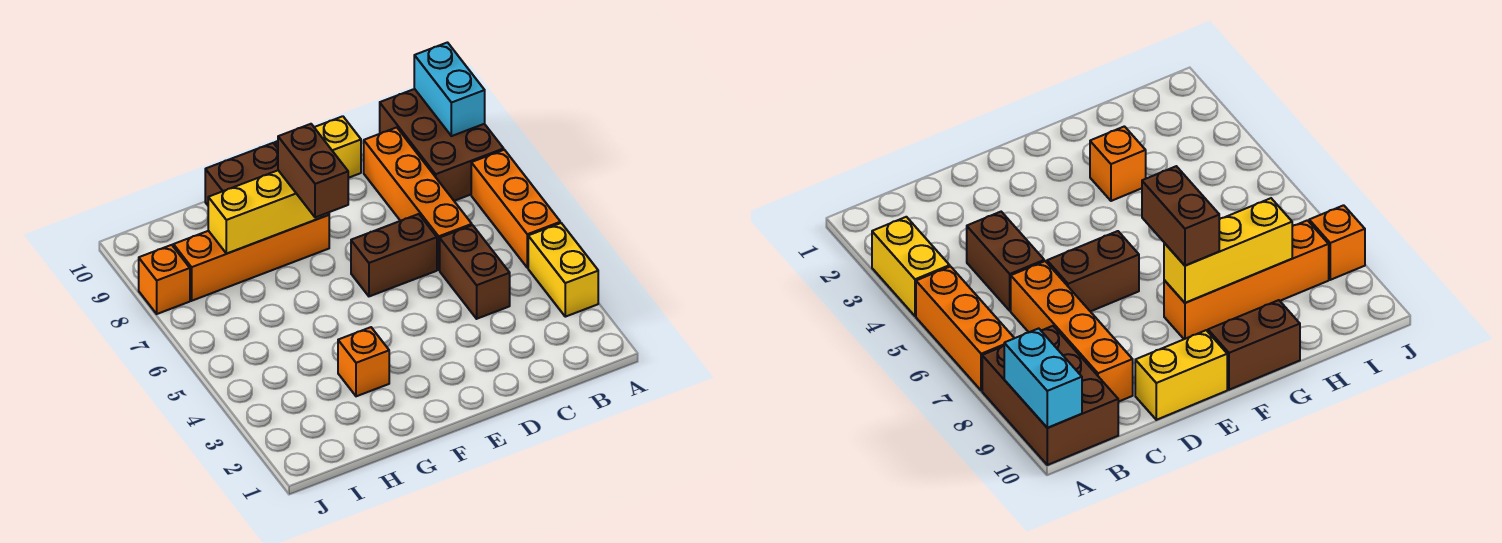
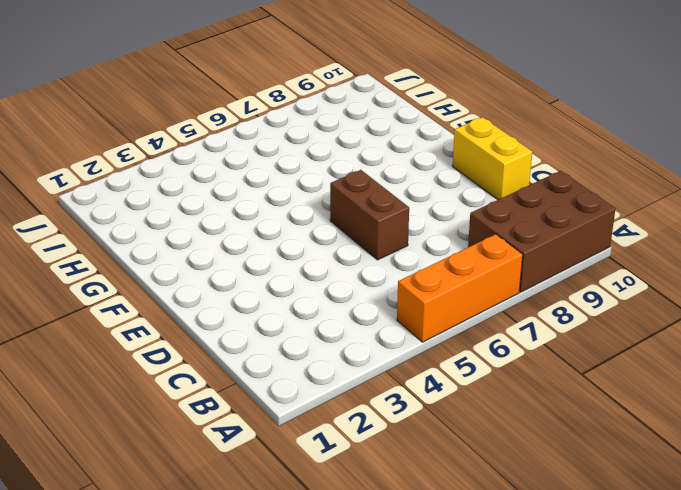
none -> yellow 1x2 brick [528,223,598,317]
none -> brown 1x2 brick [440,225,510,319]
none -> orange 1x4 brick [364,127,472,270]

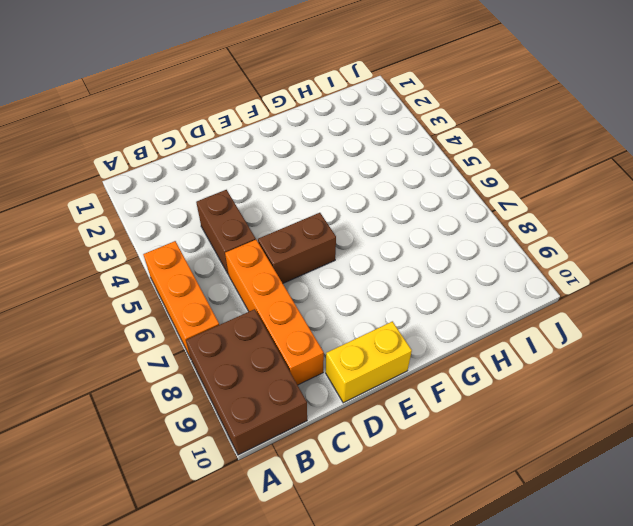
none -> yellow 1x2 brick [528,223,598,317]
none -> orange 1x4 brick [173,215,329,301]
none -> brown 1x2 brick [205,143,278,205]

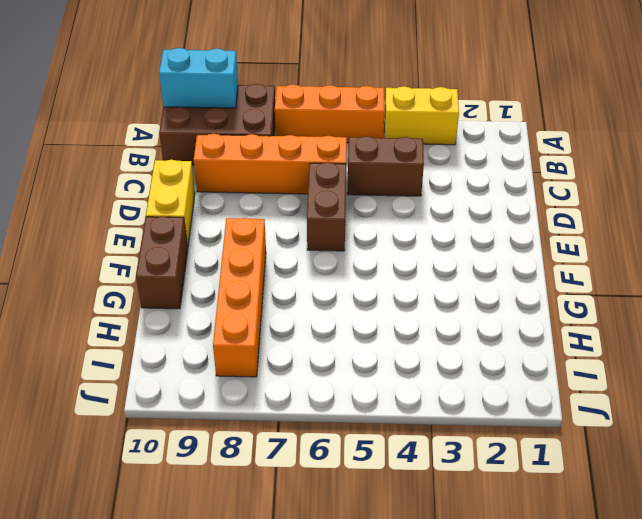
none -> orange 1x1 brick [338,327,389,396]
none -> orange 1x1 brick [139,245,190,314]
none -> yellow 1x3 brick [208,170,329,254]

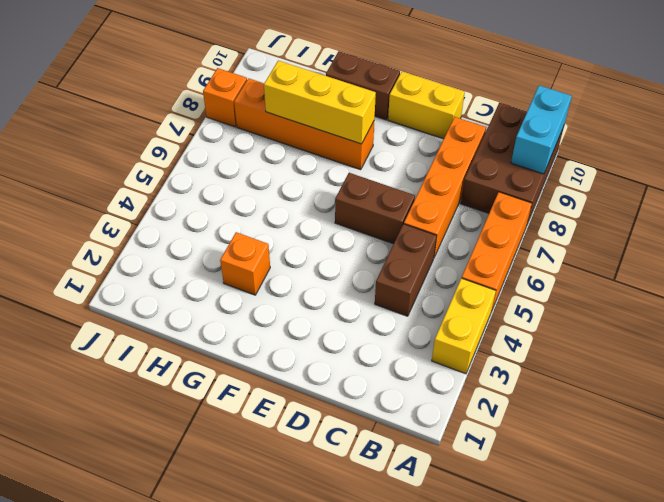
none -> brown 1x2 brick [278,124,348,217]

